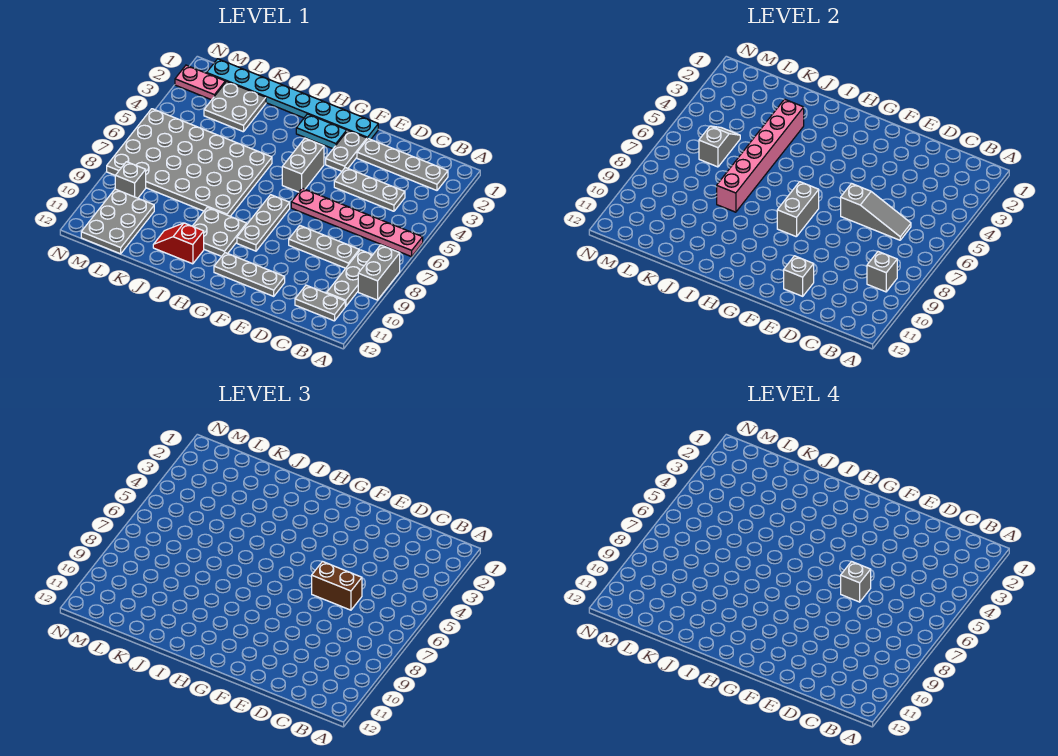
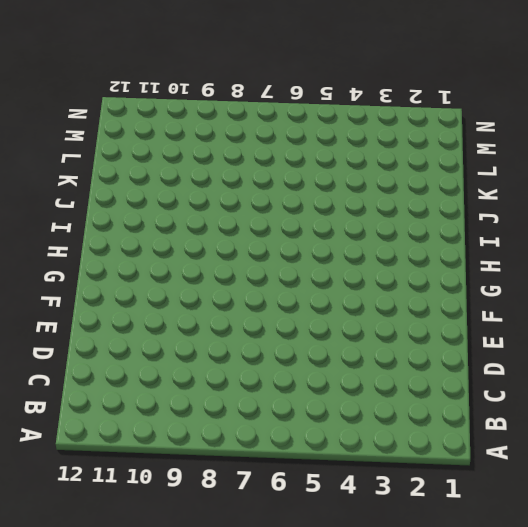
none -> pink 1x6 plate [291,188,423,257]
none -> grey 1x2 brick [358,245,400,300]
none -> grey 1x4 plate [357,139,448,190]

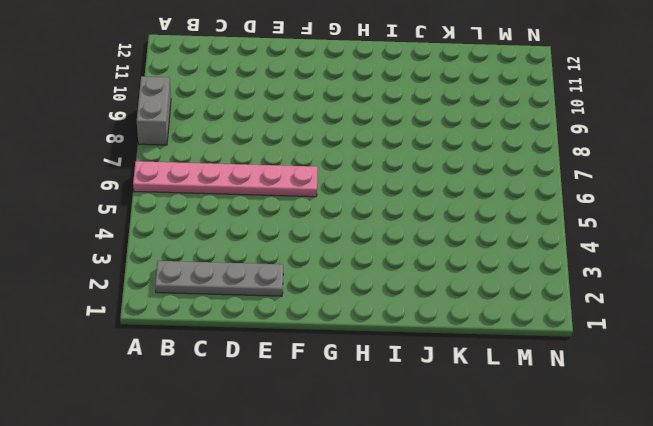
none -> grey 1x3 plate [327,250,372,306]
none -> grey 1x2 plate [295,285,345,321]
none -> grey 1x3 plate [334,168,405,211]

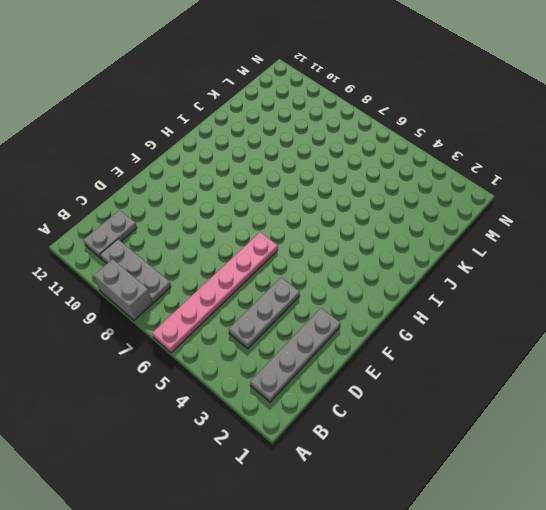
none -> grey 1x3 plate [289,226,359,268]
none -> grey 1x3 plate [214,253,285,296]
none -> cyan 1x8 plate [207,59,378,139]

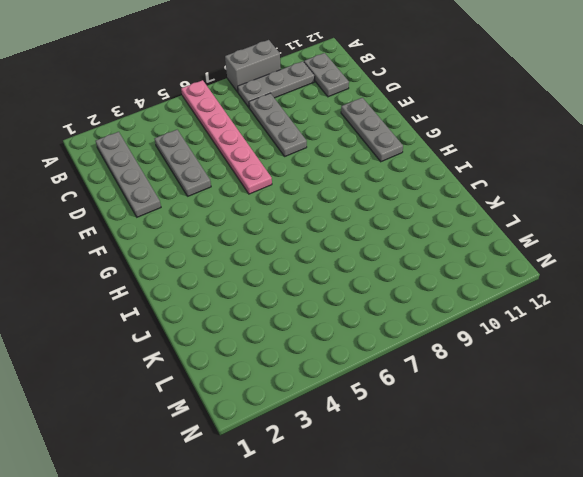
none -> cyan 1x8 plate [207,59,378,139]
none -> grey 1x2 plate [326,131,367,171]
none -> cyan 1x2 plate [296,114,347,149]

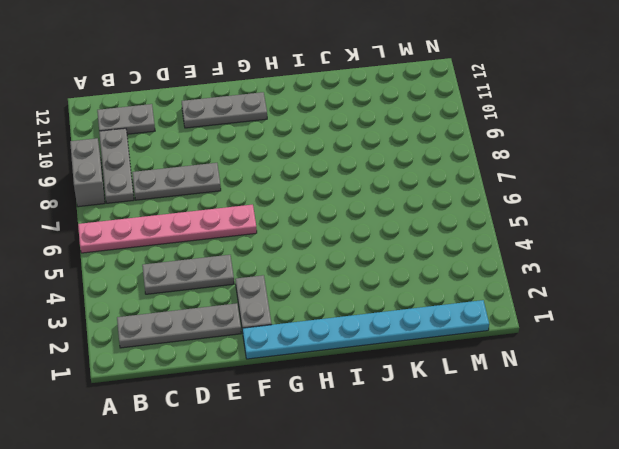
none -> cyan 1x2 plate [296,114,347,149]
none -> grey 1x2 brick [282,138,324,192]
none -> grey 1x3 plate [237,195,290,251]

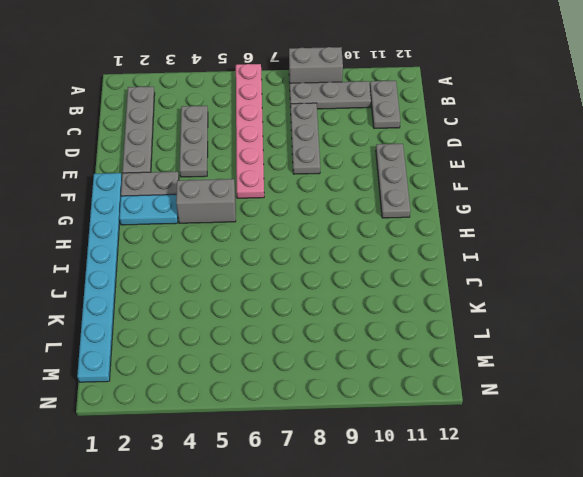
cyan 1x2 plate [120,195,178,225] -> cyan 1x2 plate turned to [296,114,347,149]
none -> grey 1x3 plate [237,195,290,251]
none -> grey 2x2 plate [193,207,247,256]
none -> grey 4x6 plate [107,109,272,216]

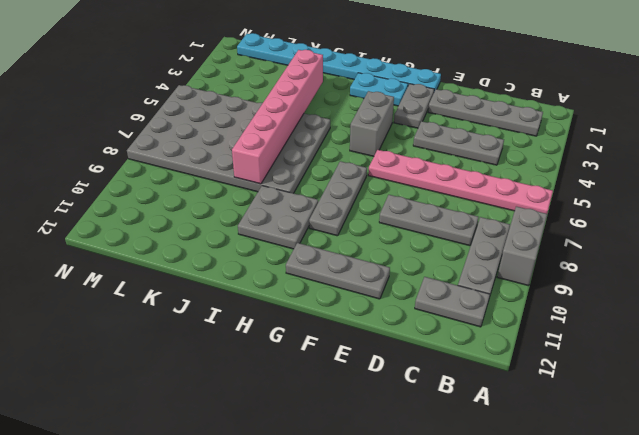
none -> red 1x2 slope [153,223,204,264]
none -> grey 2x2 plate [204,82,266,132]
none -> grey 2x3 plate [81,189,154,254]

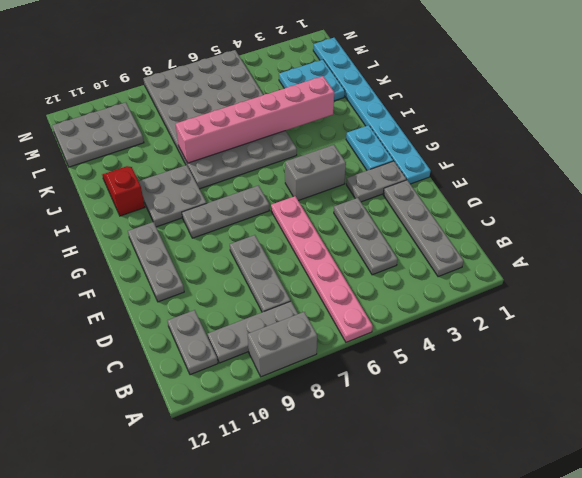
cyan 2x2 plate [279,60,345,101] -> grey 2x2 plate [204,82,266,132]
none -> pink 1x2 plate [175,65,225,100]
none -> grey 1x1 brick [115,162,146,198]
none -> grey 1x1 brick [867,252,897,292]

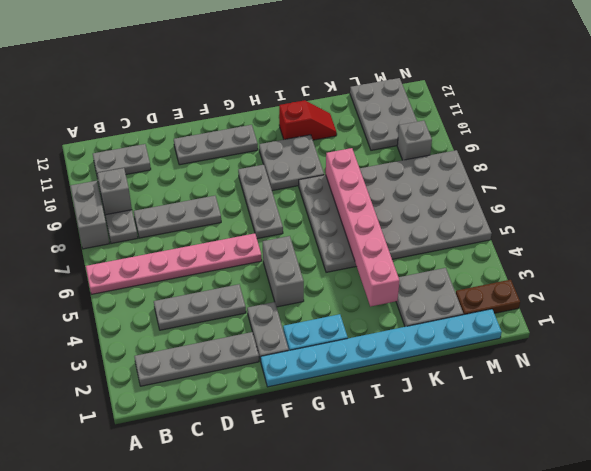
brown 1x2 plate [456,280,520,315] -> pink 1x2 plate [175,65,225,100]
none -> grey 1x3 slope [841,184,911,240]
none -> grey 1x1 brick [784,256,814,296]
none -> grey 1x2 brick [777,182,819,237]

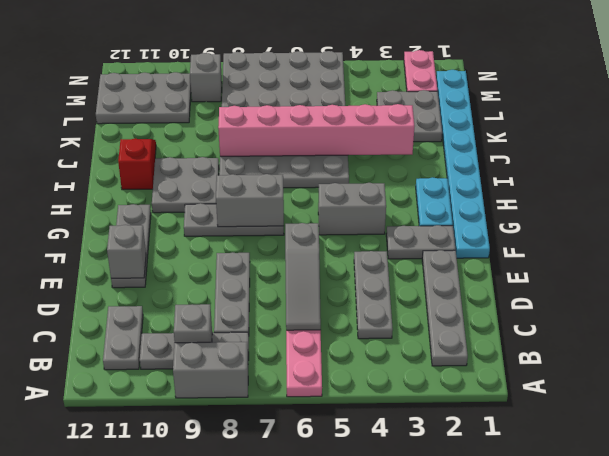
none -> grey 1x2 slope [699,126,740,167]
none -> brown 1x2 brick [312,562,362,610]
none -> grey 1x1 brick [841,562,871,602]

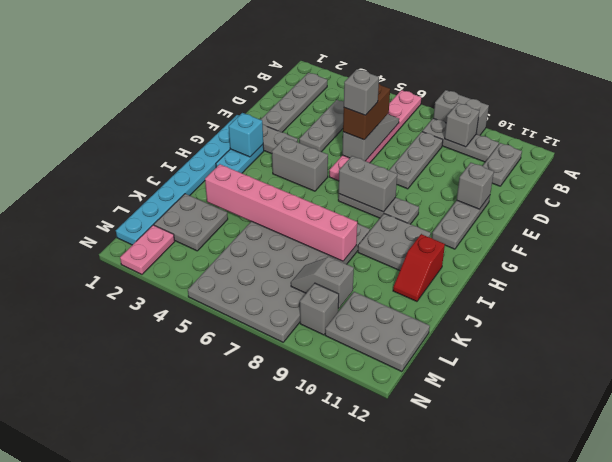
cyan 1x1 brick [229,113,263,157] -> none
grey 1x2 slope [291,257,354,308] -> grey 1x2 slope moved to [699,126,740,167]

